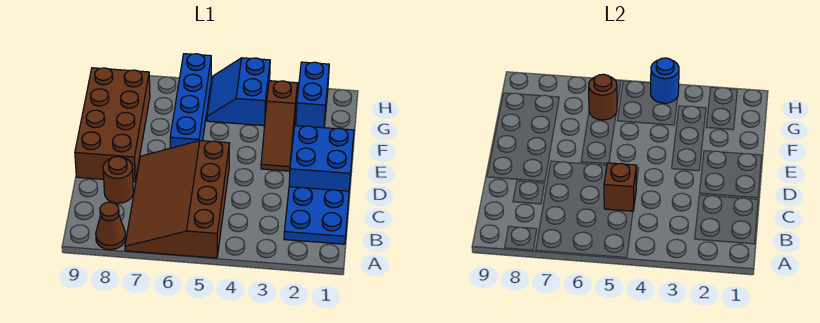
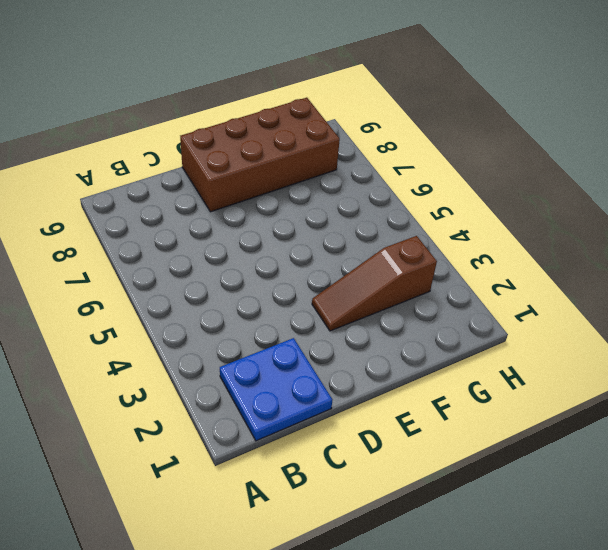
none -> brown 3x4 slope [125,141,230,258]
none -> brown 1x1 cone [96,202,126,250]
none -> brown 1x1 round brick [103,156,133,203]

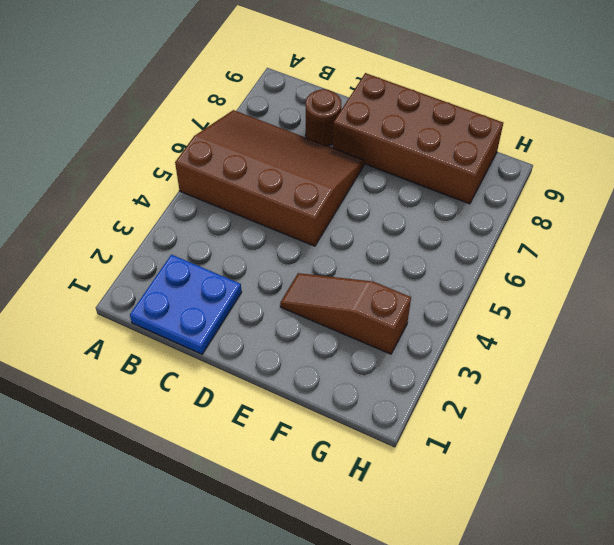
none -> brown 1x1 cone [96,202,126,250]
none -> blue 2x2 brick [289,126,354,191]
none -> blue 1x4 brick [170,54,211,148]

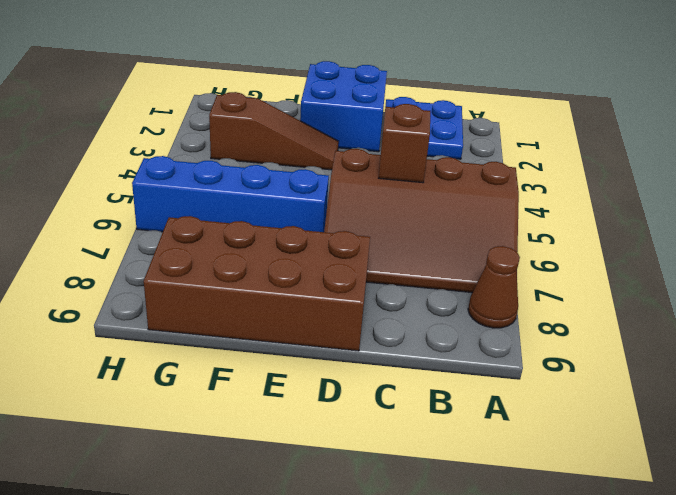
none -> brown 1x1 round brick [103,156,133,203]
none -> blue 1x2 brick [296,62,329,128]
none -> blue 2x2 slope [207,58,270,126]

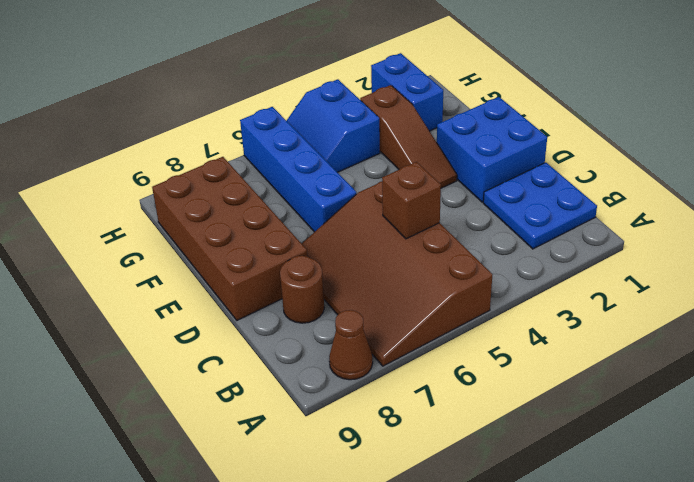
none -> brown 1x1 round brick [589,74,617,120]
none -> blue 1x1 round brick [651,58,679,103]

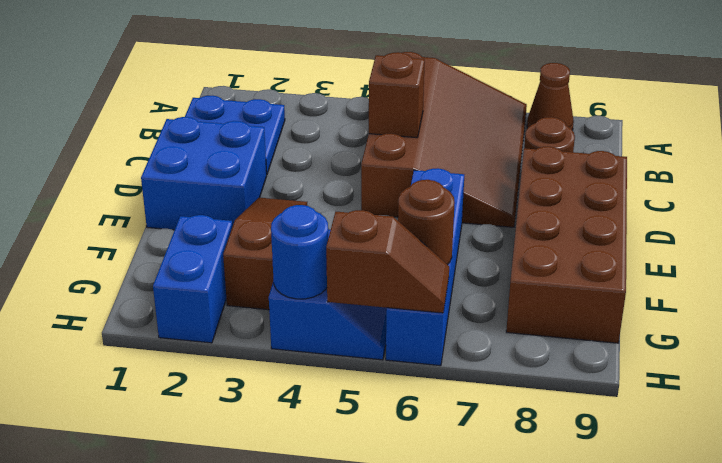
brown 1x2 slope [326,210,449,313] -> none

